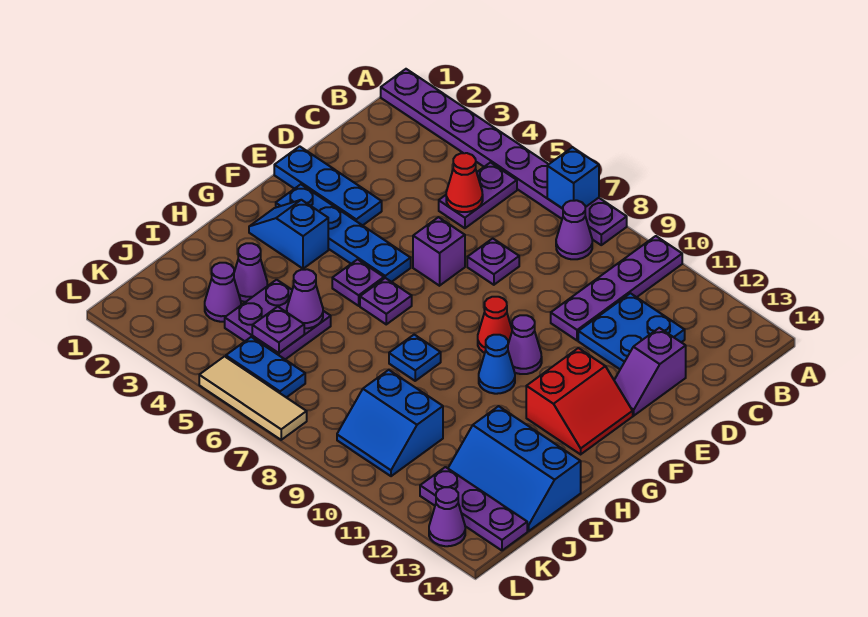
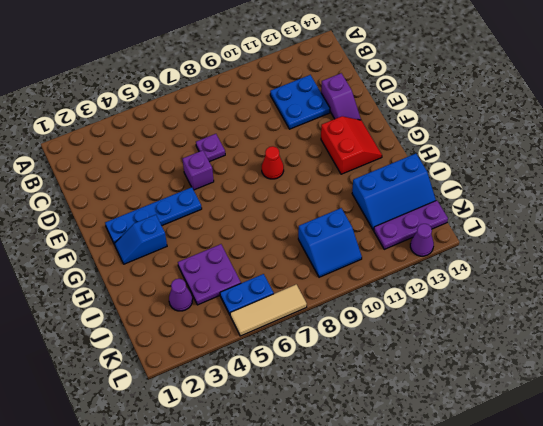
none -> purple 1x8 plate [381,69,627,245]
none -> purple 1x4 plate [551,236,682,341]
none -> purple 1x2 plate [439,163,517,228]
none -> purple 1x1 cone [556,200,592,259]

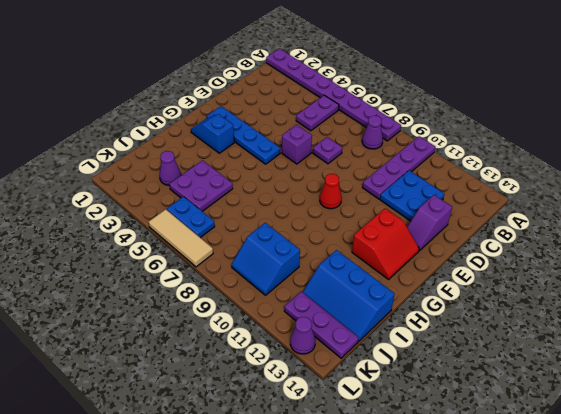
none -> blue 1x3 plate [274,146,382,225]
none -> purple 1x1 cone [508,315,542,374]
none -> purple 1x1 plate [332,259,384,306]
none -> purple 1x1 plate [360,278,412,324]

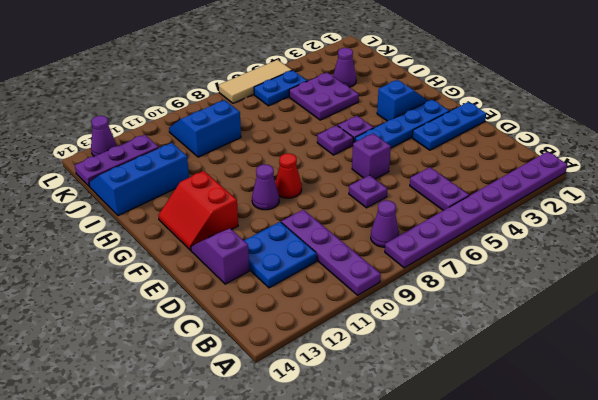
none -> blue 1x1 cone [479,335,515,394]
none -> blue 1x1 plate [389,335,441,381]
none -> purple 1x1 cone [234,243,268,302]
none -> blue 1x1 brick [547,147,599,209]

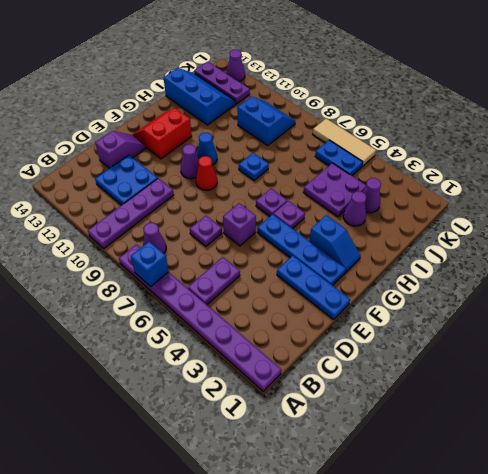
none -> red 1x1 cone [446,153,483,212]
none -> purple 1x1 cone [287,269,323,328]
none -> purple 1x1 plate [252,307,304,353]

